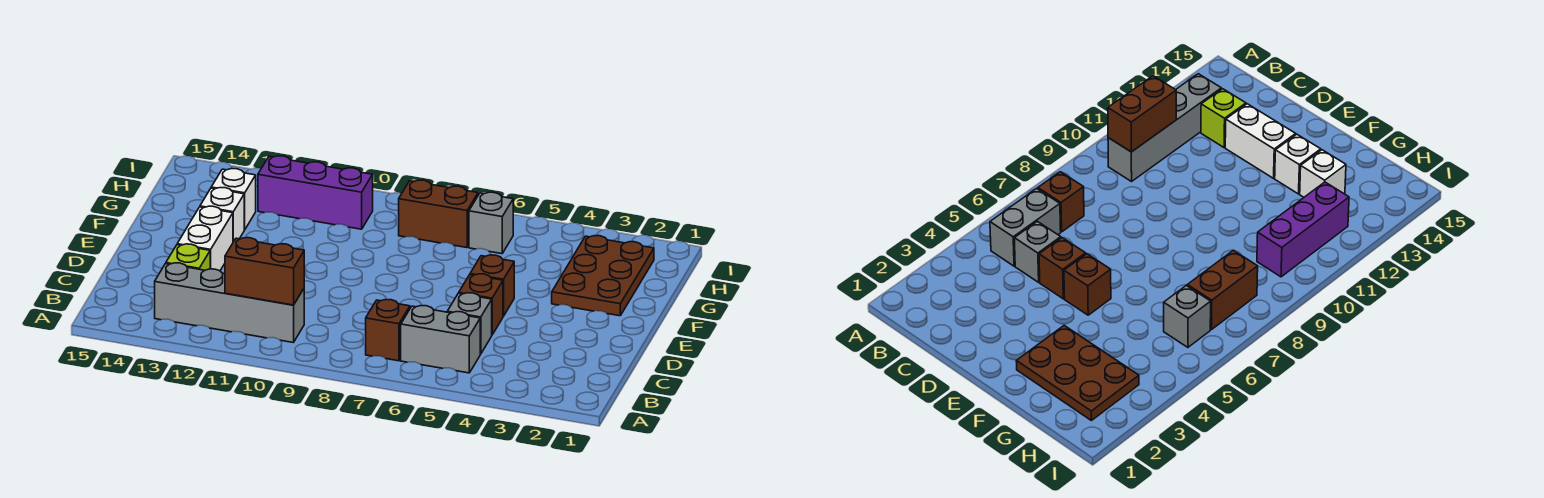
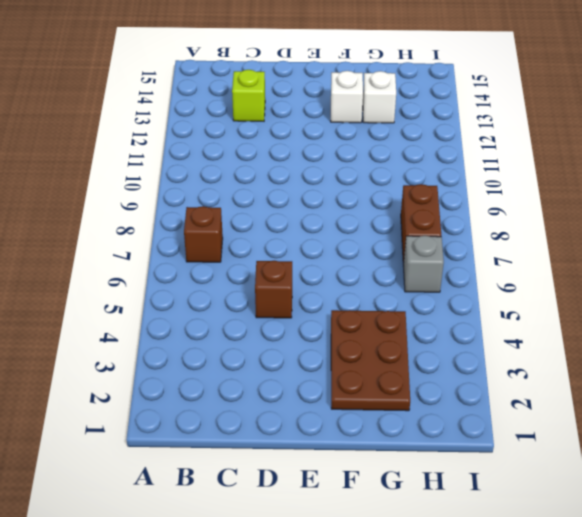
brown 2x3 plate [331,310,410,411] -> brown 2x3 plate turned to [552,236,654,316]
none -> grey 1x2 brick [401,306,480,373]
none -> grey 1x4 brick [155,263,304,343]
none -> grey 1x1 brick [447,293,492,354]

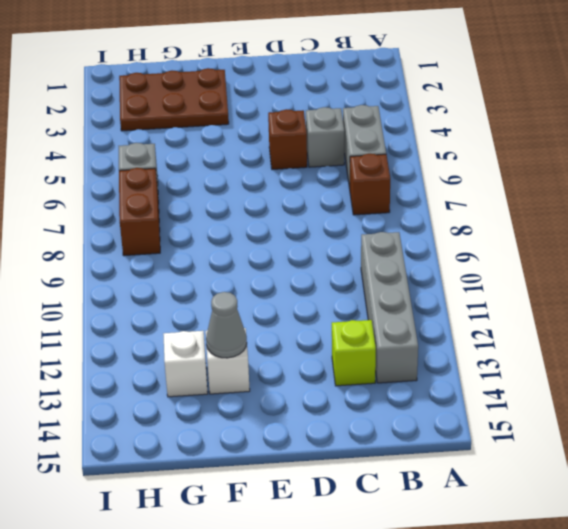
grey 1x1 cone [206,292,247,358] -> none
none -> white 1x2 brick [177,206,233,271]
none -> brown 1x1 brick [470,255,514,316]
none -> purple 1x3 brick [258,156,373,229]

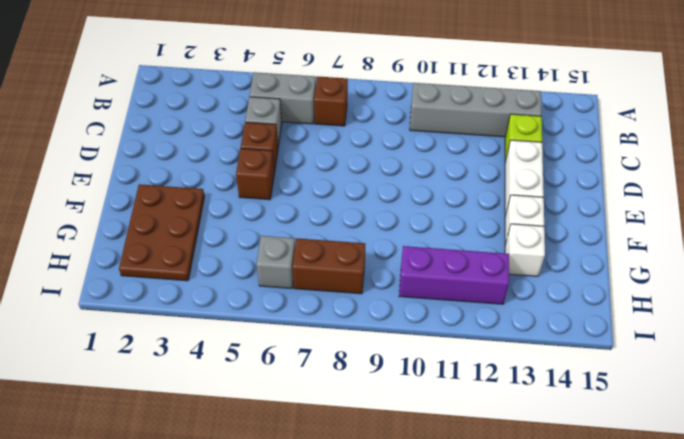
none -> brown 1x2 brick [225,238,304,305]

